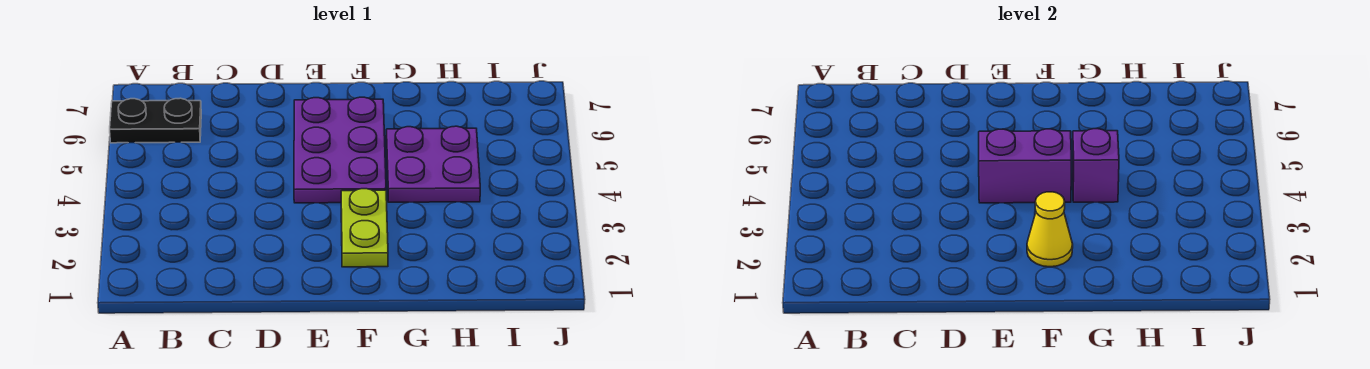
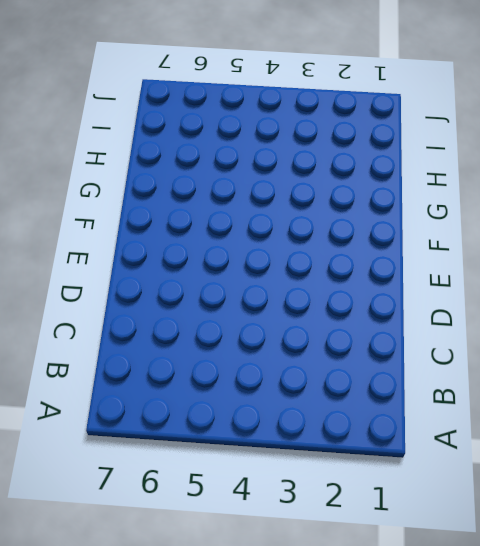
none -> black 1x2 plate [110,98,201,143]
none -> purple 2x3 plate [294,97,386,203]

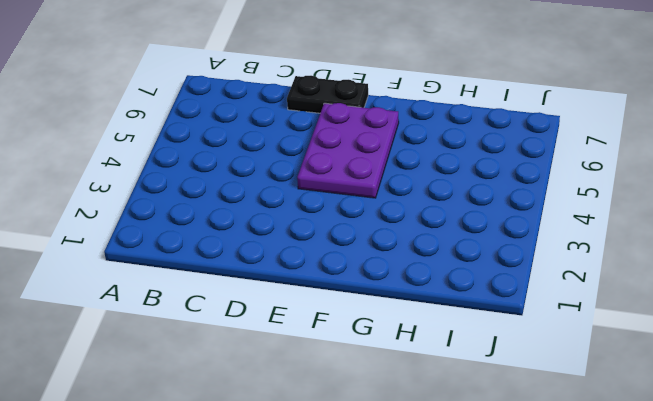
black 1x2 plate [287,76,368,113] -> black 1x2 plate moved to [110,98,201,143]
none -> lime 1x2 plate [341,189,388,267]
none -> purple 2x2 plate [386,126,480,202]

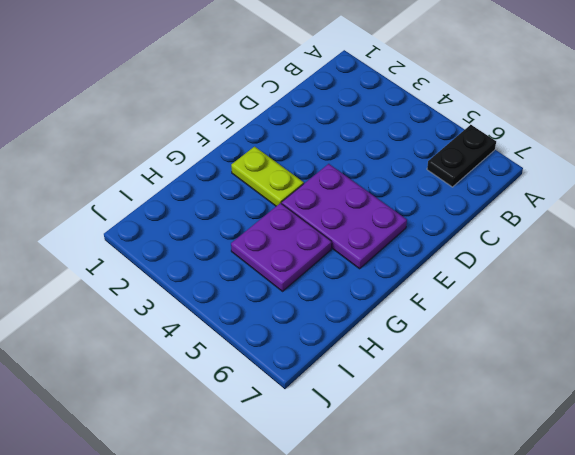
none -> purple 1x2 brick [979,129,1071,203]
none -> yellow 1x1 cone [1027,192,1073,267]

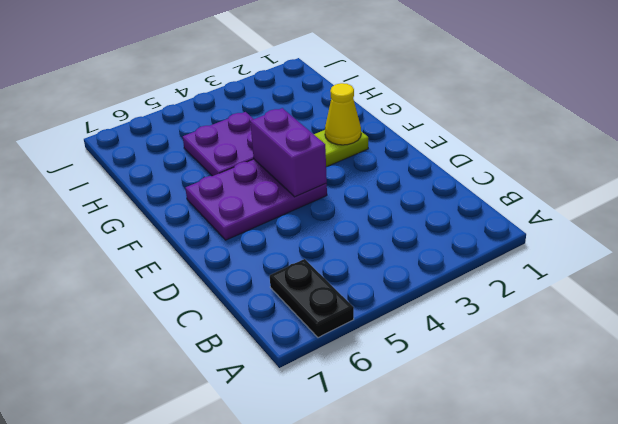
none -> purple 1x1 brick [1072,129,1119,202]

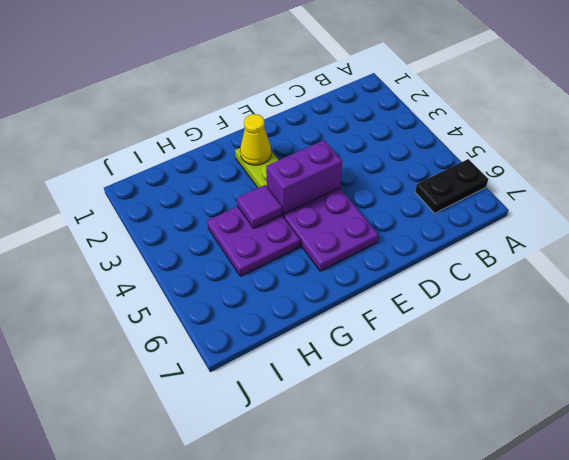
purple 1x1 tile [237,185,282,228] -> purple 1x1 brick [1072,129,1119,202]

